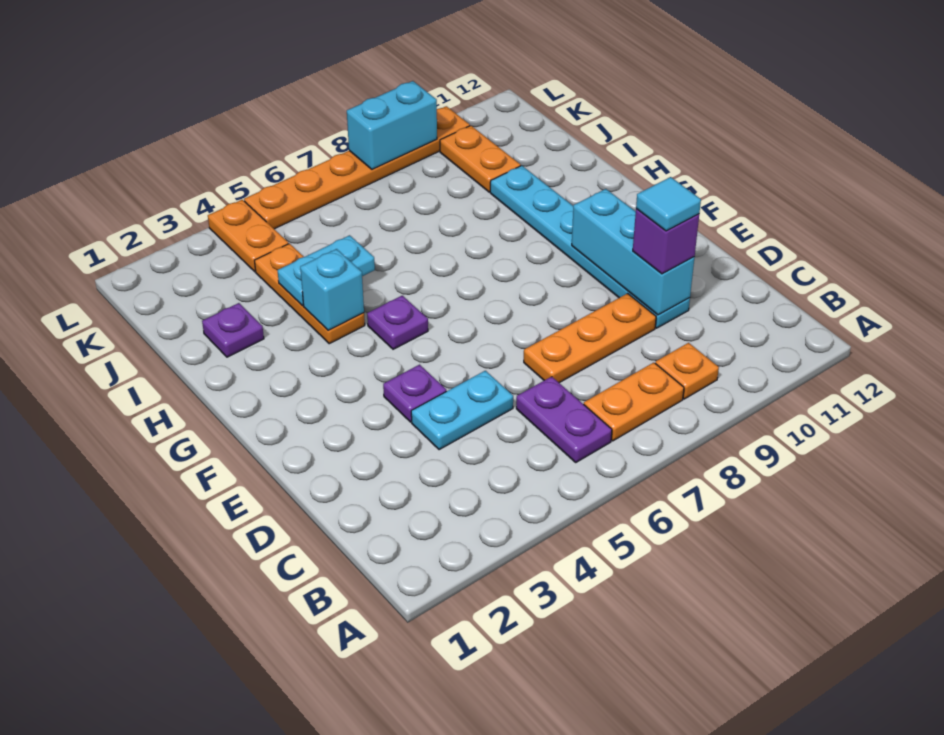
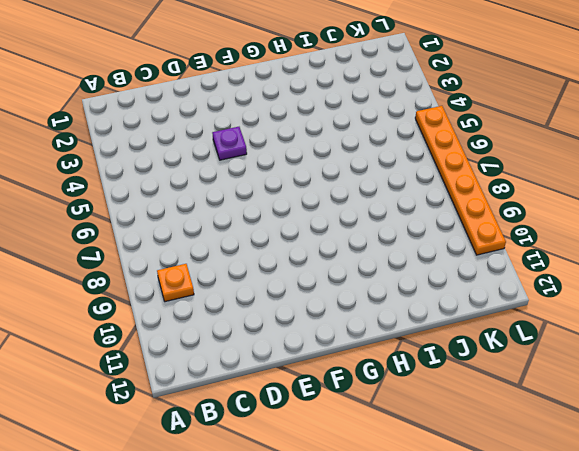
none -> purple 1x2 plate [516,377,612,462]
none -> orange 1x2 plate [584,363,684,441]
none -> cyan 1x2 plate [411,371,513,450]

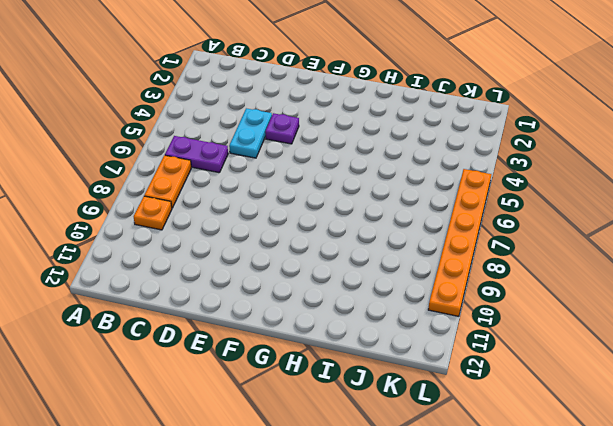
none -> orange 1x3 plate [524,294,656,383]
none -> cyan 1x6 plate [490,166,690,328]
none -> purple 1x1 plate [367,296,428,349]

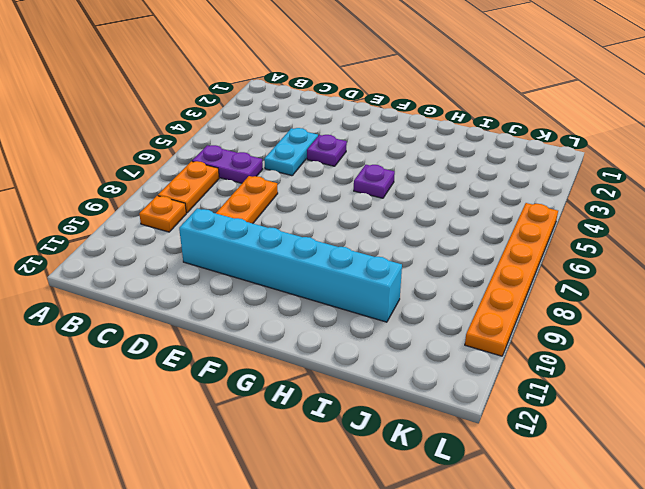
cyan 1x6 brick [179,208,402,322] -> cyan 1x6 plate [490,166,690,328]
none -> orange 1x3 plate [254,244,365,344]
none -> purple 1x1 plate [202,303,264,357]
none -> orange 1x2 plate [440,126,521,192]

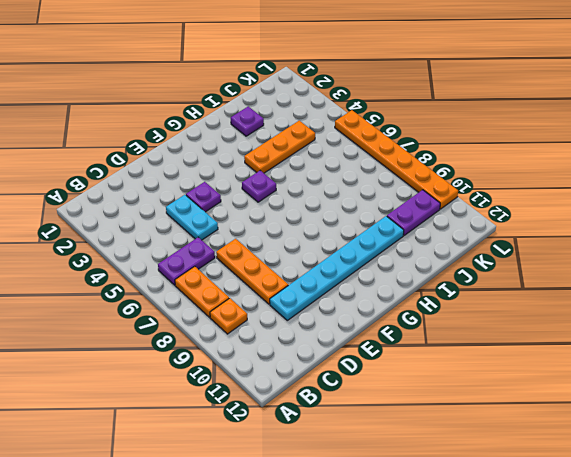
purple 1x2 plate [387,190,440,236] -> orange 1x2 plate [440,126,521,192]
none -> orange 1x2 plate [208,200,289,272]
none -> cyan 1x3 brick [572,189,695,315]
none -> cyan 1x1 brick [300,249,364,330]

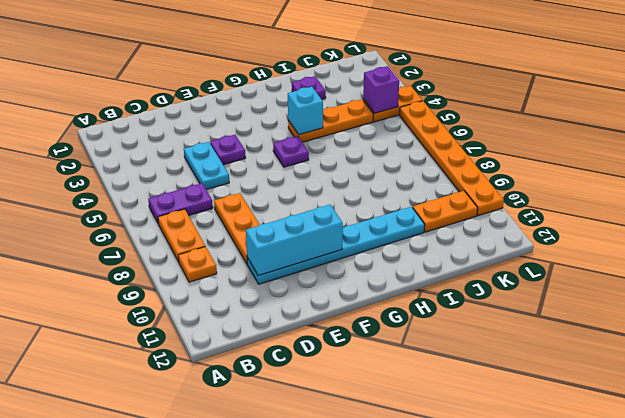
purple 1x1 brick [363,66,399,113] -> purple 1x1 brick moved to [633,209,699,274]
none -> cyan 1x2 plate [277,235,375,306]
none -> cyan 1x2 brick [347,81,437,170]
none -> cyan 1x1 tile [636,177,701,231]

